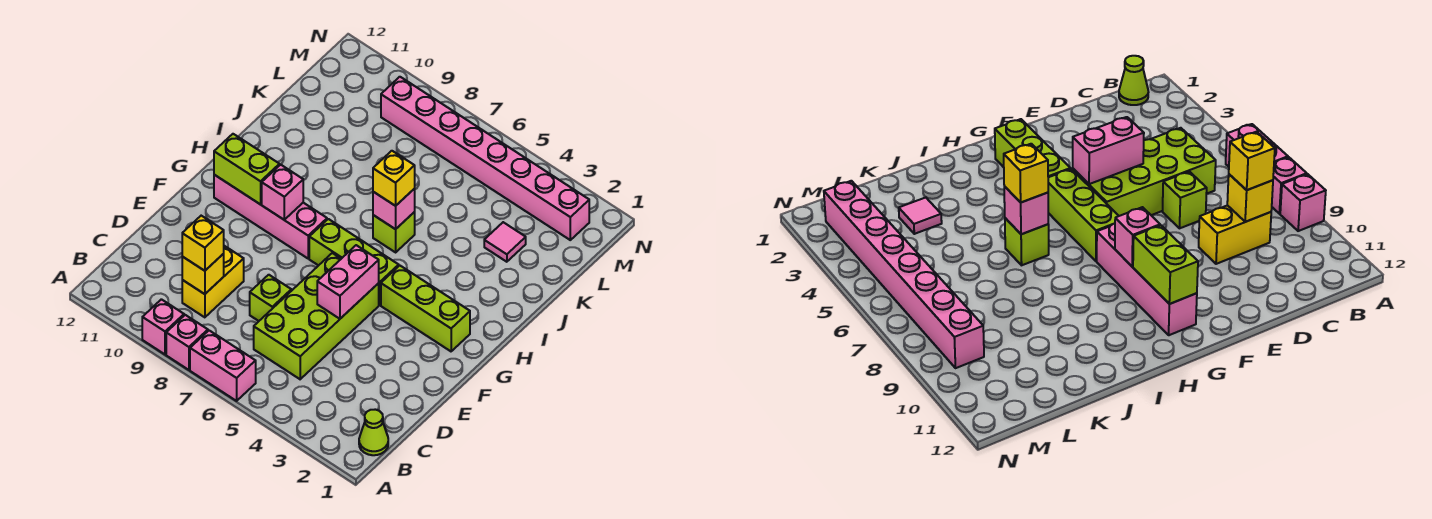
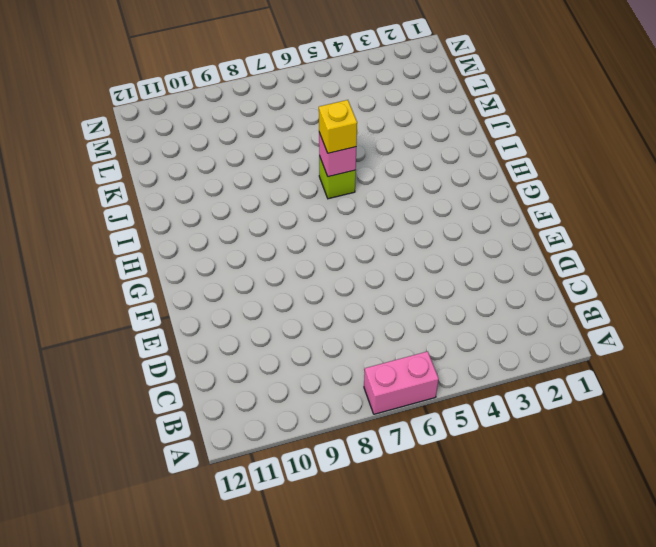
none -> pink 1x1 brick [166,315,208,370]
none -> pink 1x1 brick [142,299,184,354]
none -> lime 1x1 cone [359,410,388,455]

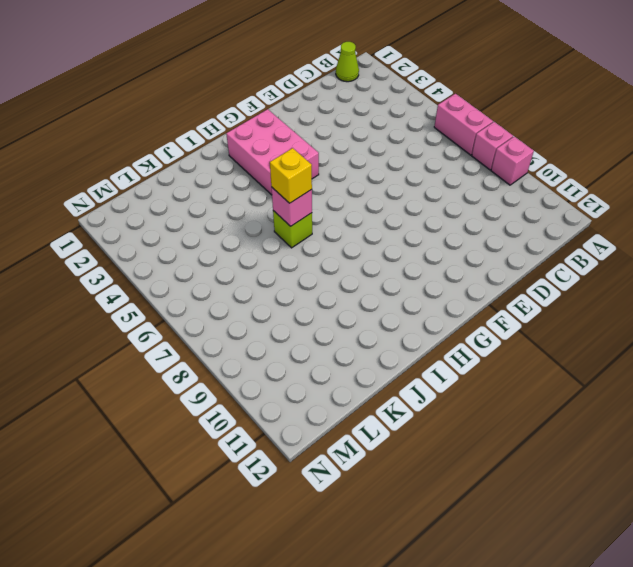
pink 2x3 brick [226,109,319,195] -> lime 1x3 brick [381,266,470,351]
none -> lime 2x4 brick [254,253,379,379]
none -> yellow 1x2 brick [182,246,244,317]
none -> lime 1x1 brick [250,275,291,321]

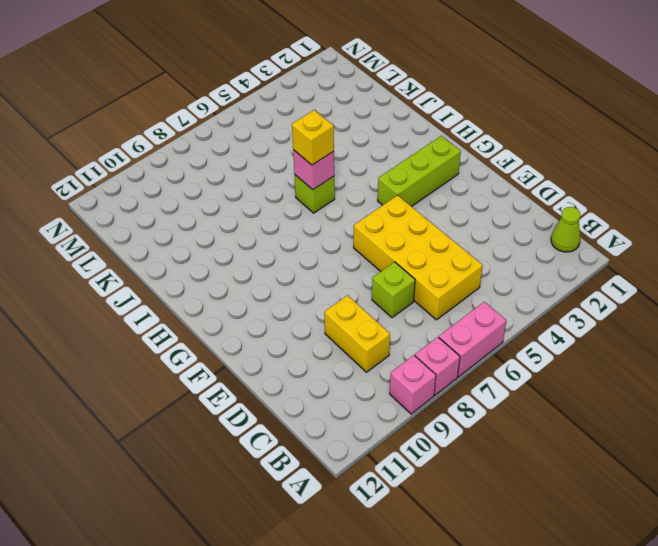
yellow 2x4 brick [354,195,483,320] -> lime 2x4 brick [254,253,379,379]
none -> lime 1x3 brick [309,219,399,305]
none -> pink 1x4 brick [214,175,327,258]
none -> pink 1x1 tile [484,222,526,262]

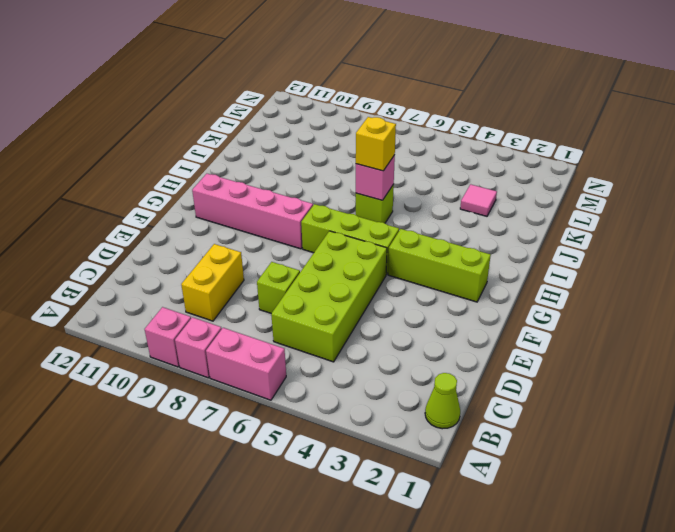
none -> pink 1x8 brick [381,77,589,240]
none -> yellow 1x1 brick [182,254,224,294]
none -> pink 1x2 brick [317,245,379,319]

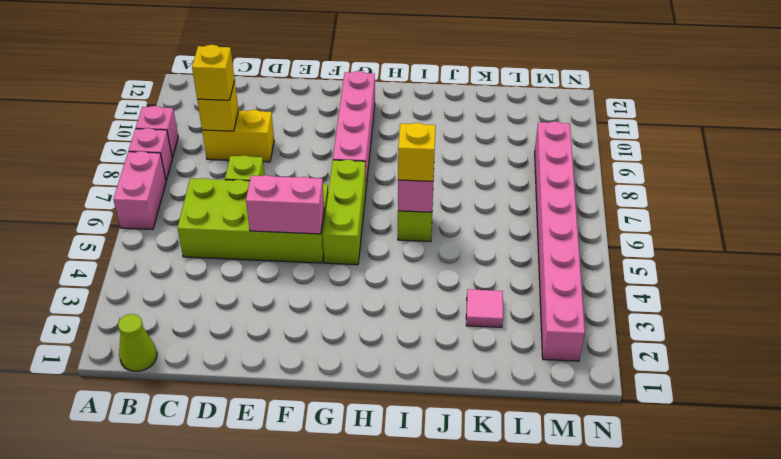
none -> lime 1x3 brick [381,266,470,351]
none -> pink 1x1 brick [262,165,303,220]
none -> lime 1x2 brick [214,134,279,204]

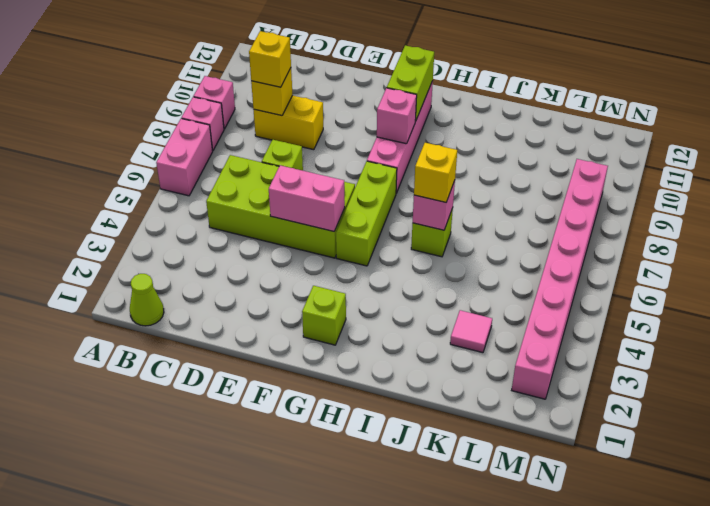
lime 1x1 brick [302,286,346,345] -> lime 1x3 brick [381,266,470,351]

